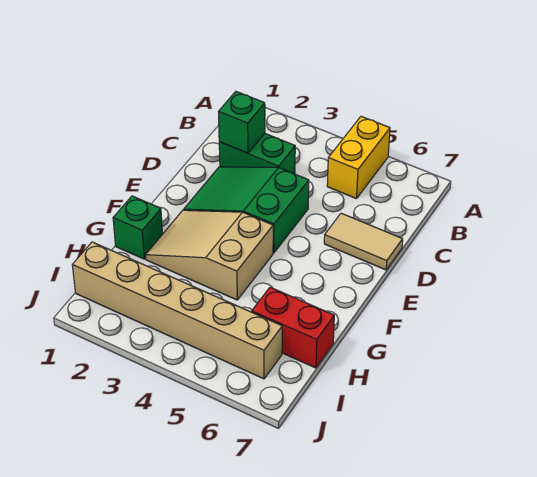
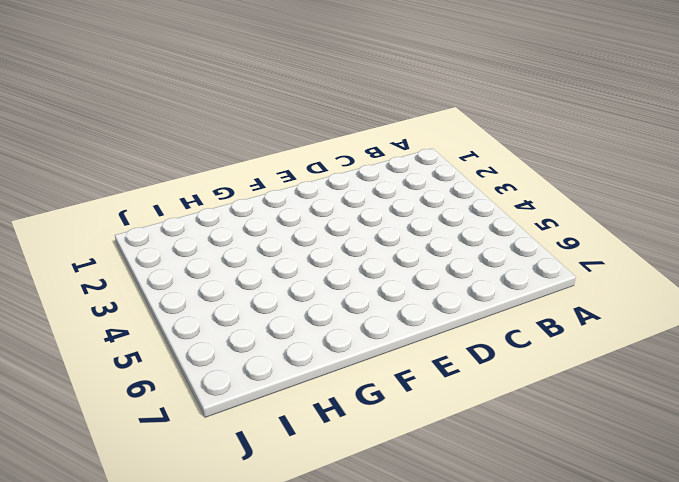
none -> yellow 1x2 brick [327,116,390,199]
none -> green 1x2 brick [219,134,295,174]

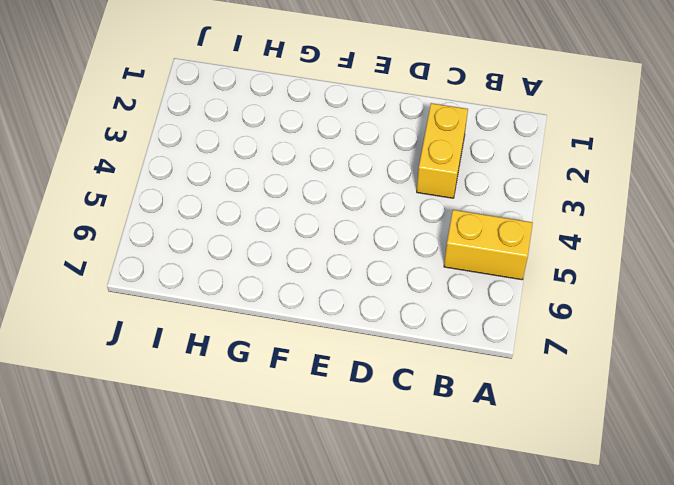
yellow 1x2 brick [417,103,468,198] -> green 1x2 brick [219,134,295,174]
none -> green 2x3 slope [184,167,309,253]
none -> tan 1x2 tile [324,213,403,270]

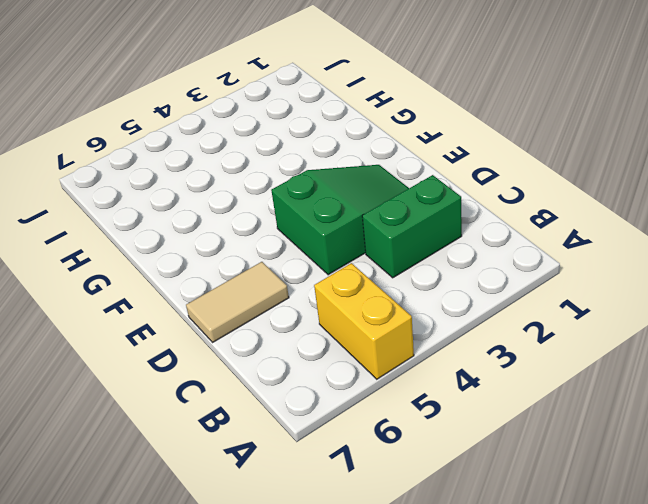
none -> tan 2x3 slope [146,210,273,300]
none -> green 1x1 brick [113,196,162,259]

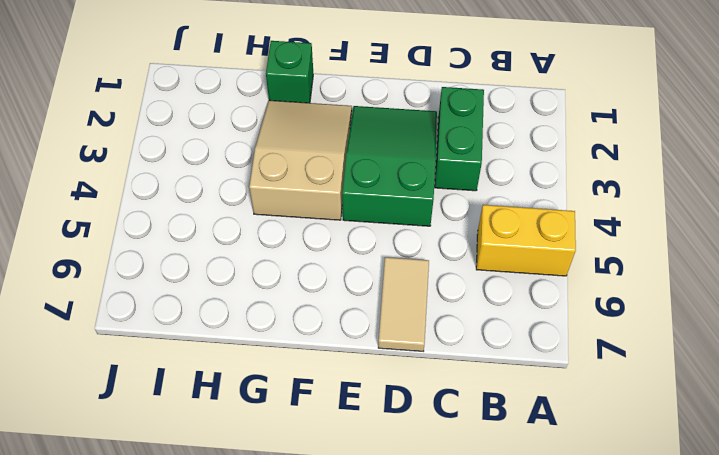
none -> red 1x2 brick [252,287,334,368]
none -> tan 1x6 brick [72,242,282,379]

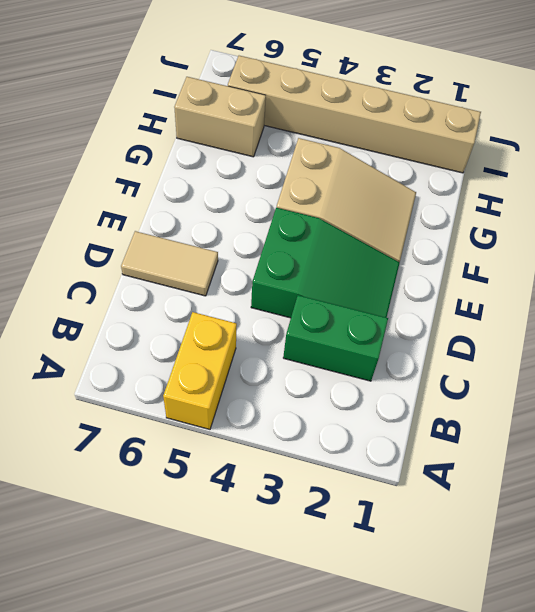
tan 1x2 brick [174,77,266,157] -> red 1x2 brick [252,287,334,368]
none -> green 1x1 brick [113,196,162,259]
none -> green 1x1 brick [218,92,265,153]

